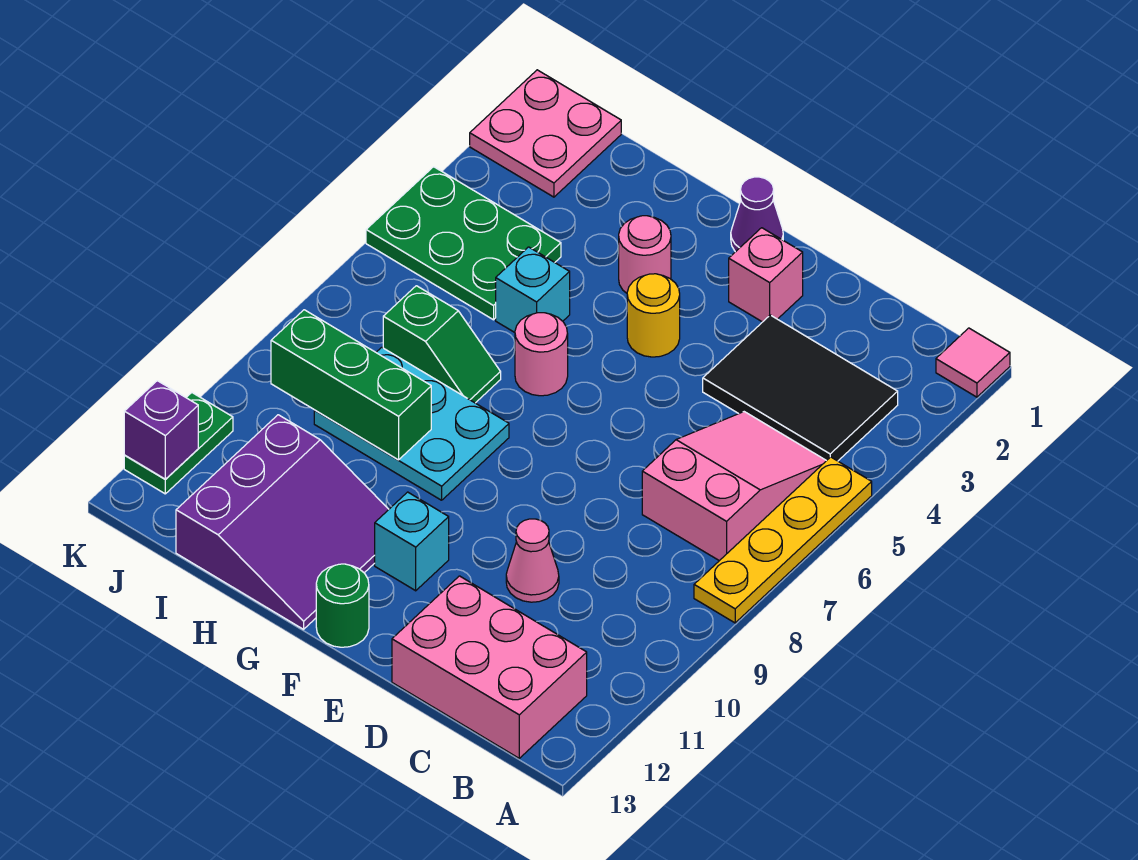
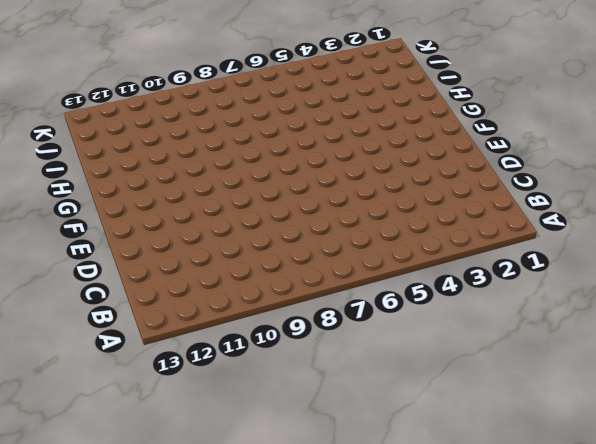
none -> pink 1x1 tile [936,328,1010,397]
none -> yellow 1x4 plate [694,457,872,623]
none -> black 2x3 tile [703,315,898,461]

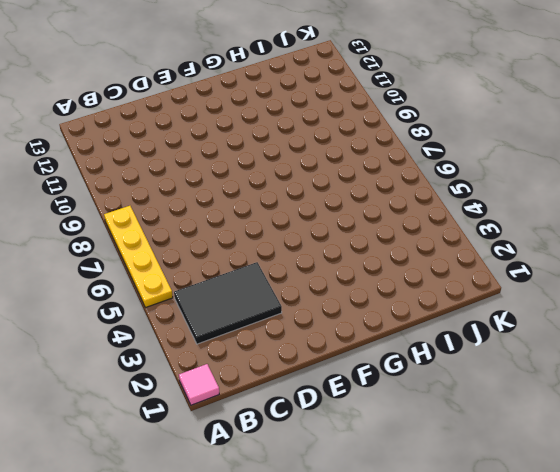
none -> pink 2x3 slope [642,412,826,561]
none -> pink 2x3 brick [392,576,587,758]
none -> pink 1x1 cone [506,519,559,602]

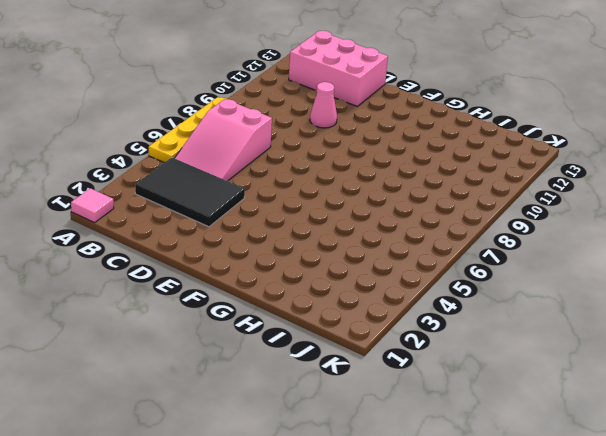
none -> pink 1x1 brick [729,228,803,322]
none -> purple 1x1 cone [731,177,783,252]
none -> yellow 1x1 round brick [627,274,680,357]

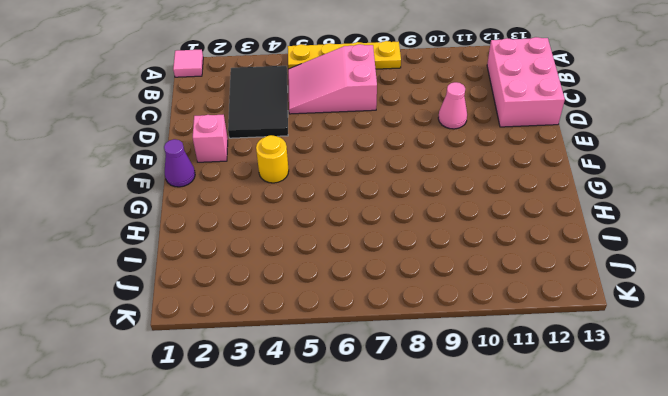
none -> cyan 1x1 brick [375,492,449,591]
none -> green 1x1 round brick [316,564,369,647]
none -> pink 1x1 round brick [619,216,671,293]

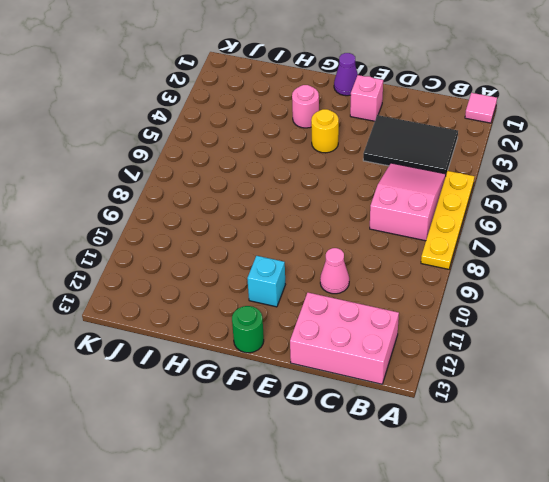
none -> pink 1x1 round brick [515,313,568,396]
none -> cyan 2x3 plate [314,347,509,500]
none -> purple 3x3 slope [176,415,389,629]

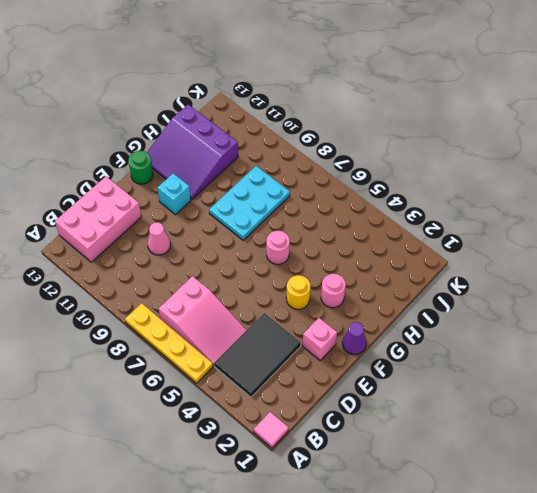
none -> cyan 1x1 brick [496,247,570,332]
none -> green 1x2 slope [383,286,501,403]
none -> green 2x3 plate [366,167,561,320]

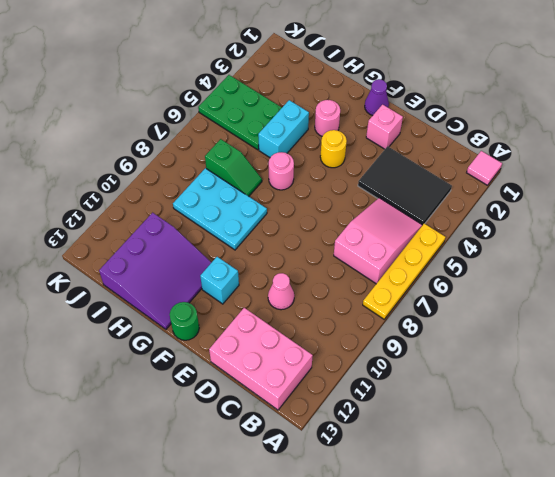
cyan 1x2 brick [258,100,309,157] -> cyan 1x1 brick [496,247,570,332]
none -> pink 2x2 plate [470,70,621,197]
none -> green 1x2 plate [124,393,233,494]
none -> green 1x3 brick [271,310,431,460]

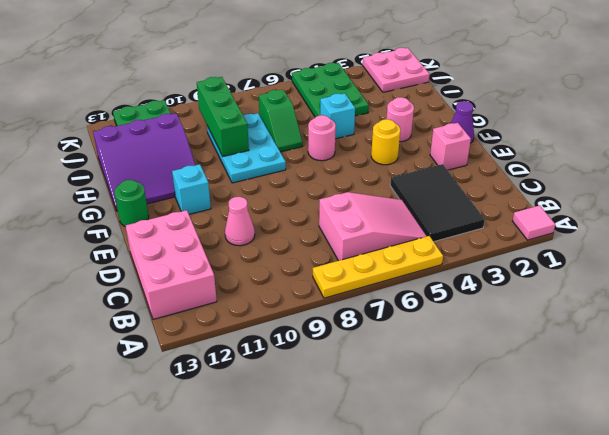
none -> purple 1x1 brick [124,381,198,479]

